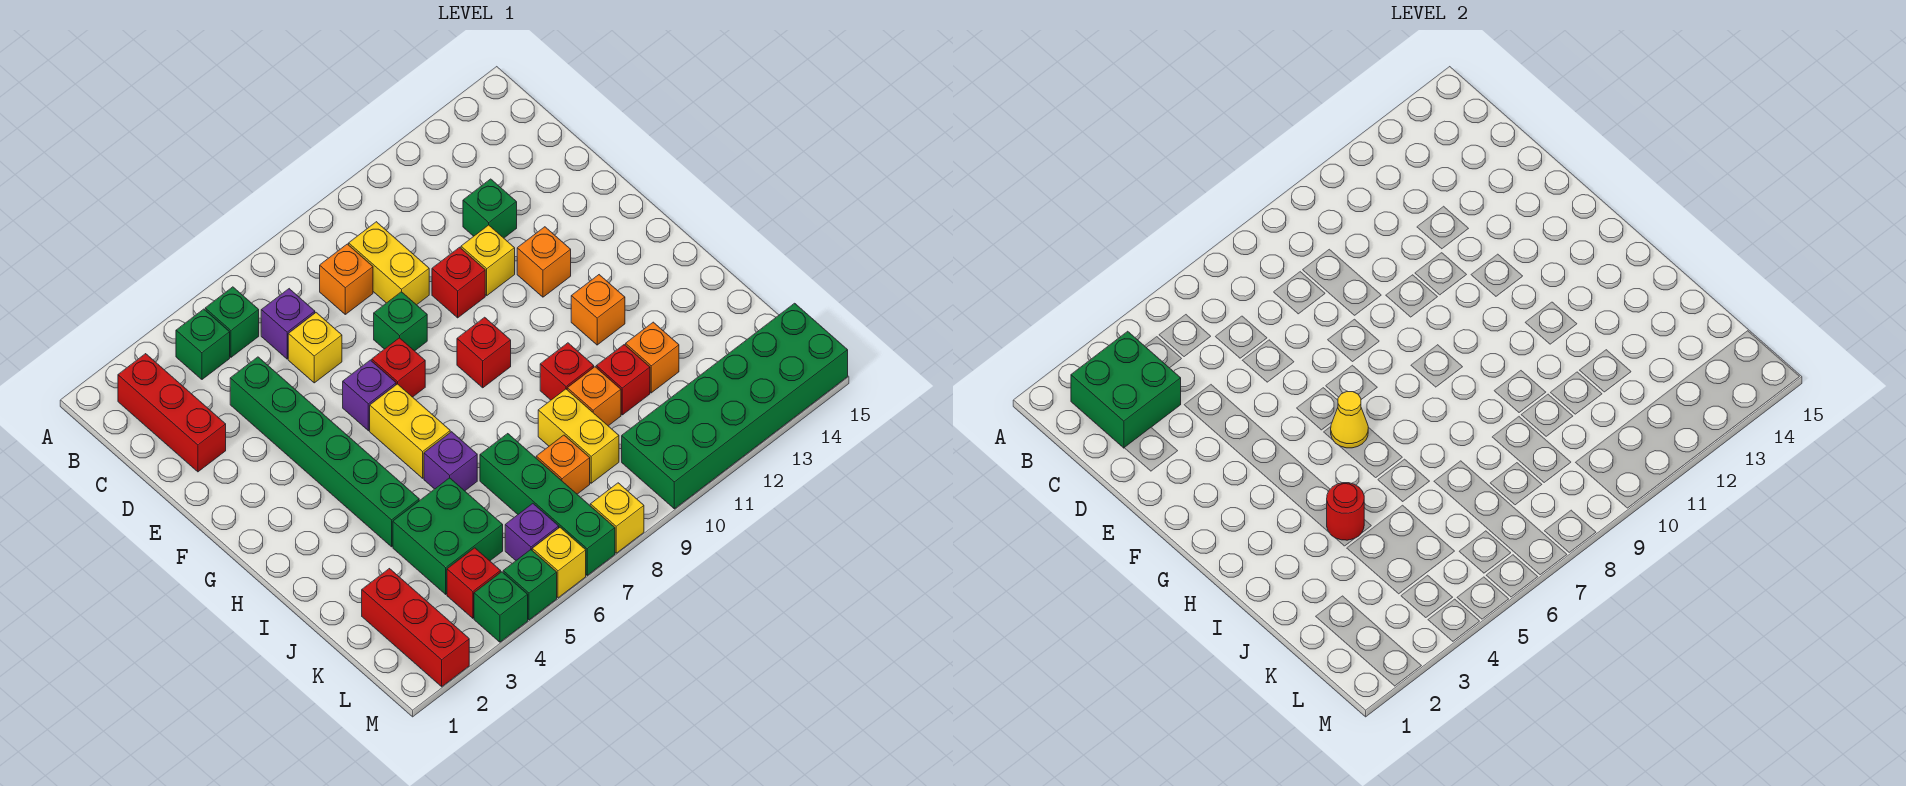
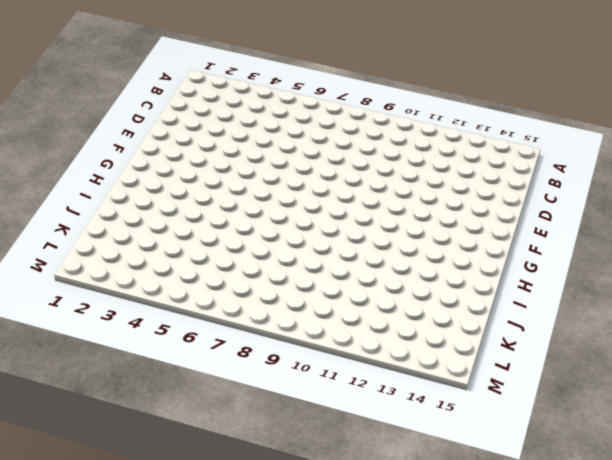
none -> red 1x3 brick [118,354,226,472]
none -> green 1x1 brick [176,309,230,379]
none -> green 1x1 brick [205,287,259,357]
none -> purple 1x1 brick [261,289,315,359]

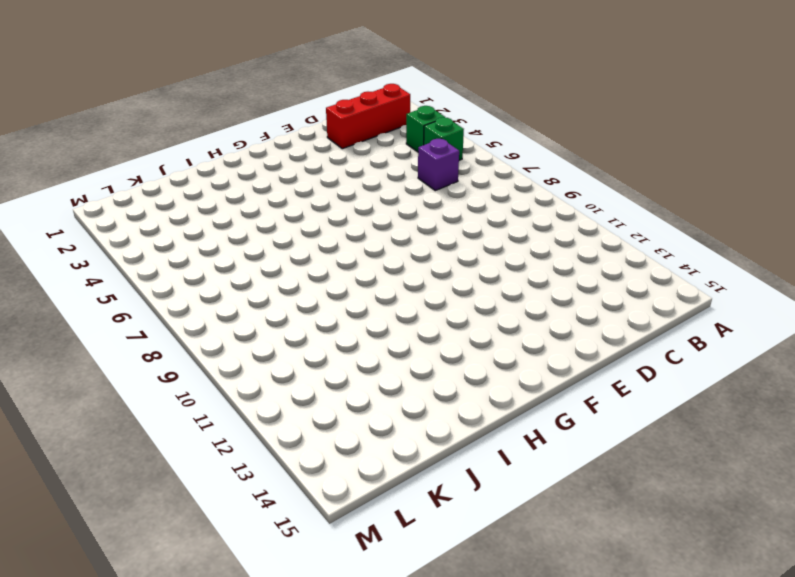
none -> orange 1x1 brick [320,244,373,314]
none -> yellow 1x2 brick [349,222,429,305]
none -> green 1x6 brick [230,357,419,547]
none -> yellow 1x1 brick [288,313,342,383]

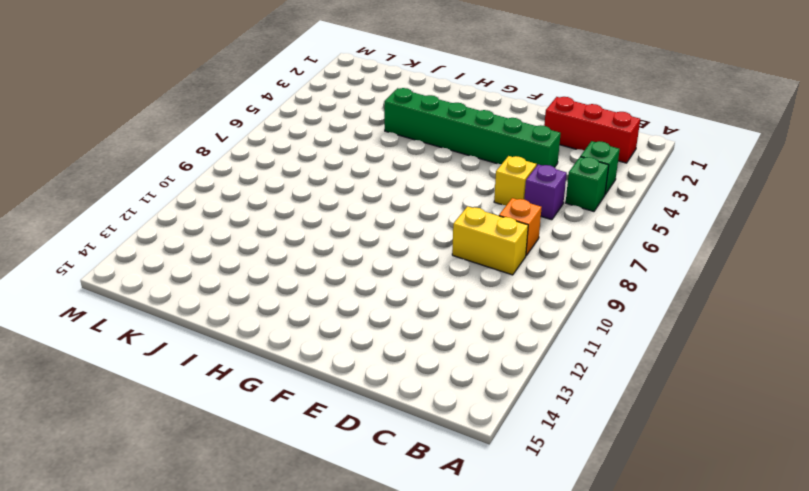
none -> green 1x1 brick [463,179,517,238]
none -> green 1x1 brick [374,292,427,351]
none -> red 1x1 brick [432,247,485,318]
none -> yellow 1x1 brick [461,225,515,295]

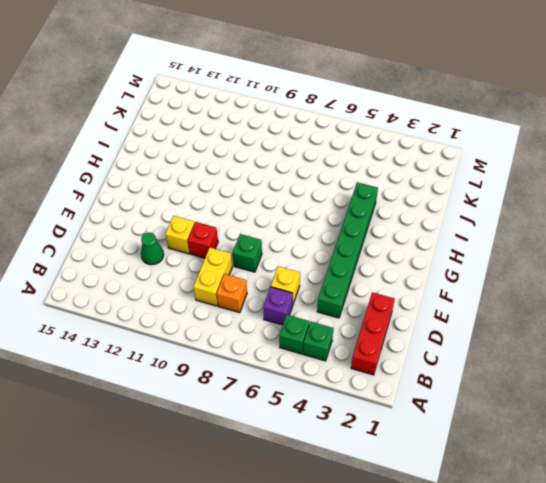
green 1x1 cone [141,233,164,265] -> green 1x1 brick [463,179,517,238]
none -> purple 1x1 brick [343,360,396,431]
none -> red 1x1 brick [372,338,425,397]
none -> orange 1x1 brick [517,227,571,297]
none -> yellow 1x2 brick [370,384,450,478]

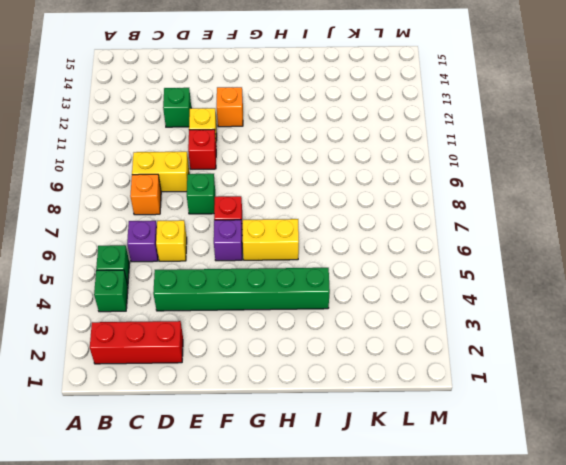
none -> red 1x1 brick [457,317,511,388]
none -> orange 1x1 brick [571,275,625,345]
none -> purple 1x1 brick [424,432,477,491]
none -> red 1x1 brick [540,343,594,400]

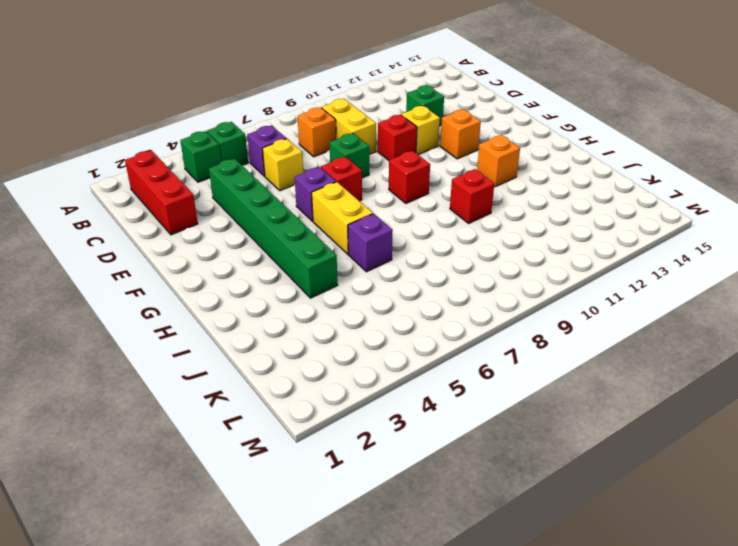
none -> green 2x2 brick [393,478,503,594]
none -> green 1x4 brick [480,434,615,575]
none -> yellow 1x2 brick [538,389,619,483]
none -> orange 1x1 brick [567,367,621,426]

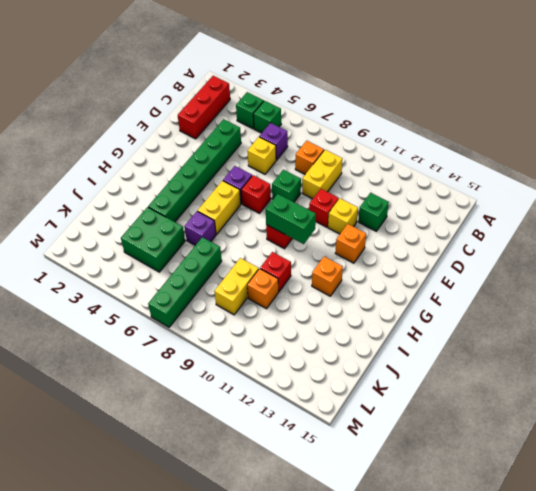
green 1x2 brick [266,194,316,244] -> none
none -> red 1x1 brick [596,345,650,415]
none -> orange 1x1 brick [626,322,679,393]
none -> red 1x3 brick [362,569,469,687]
none -> orange 1x1 brick [536,435,590,494]

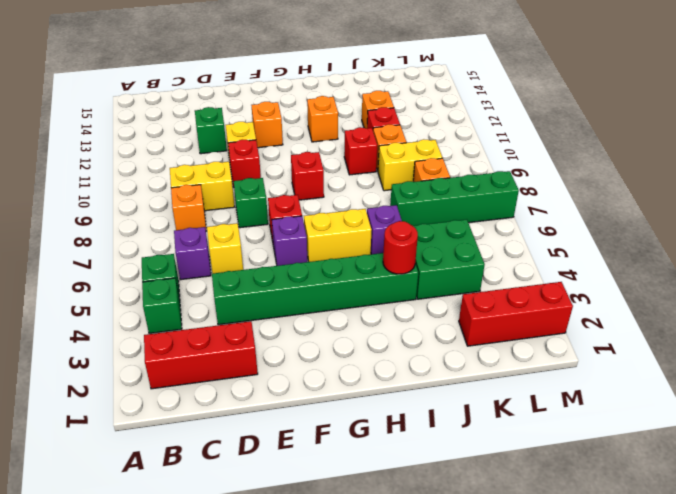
none -> red 1x1 brick [447,548,501,618]
none -> purple 1x1 brick [505,504,559,560]
none -> green 2x6 brick [622,303,848,509]
none -> green 1x1 brick [474,572,528,642]

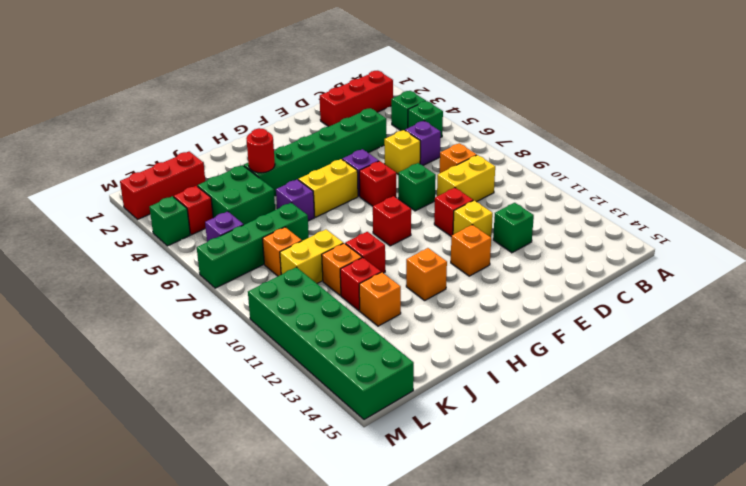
none -> green 1x1 brick [503,550,557,620]
none -> yellow 1x1 brick [532,528,586,598]
none -> yellow 1x1 brick [590,483,644,553]
none -> green 2x2 brick [1071,331,1181,448]

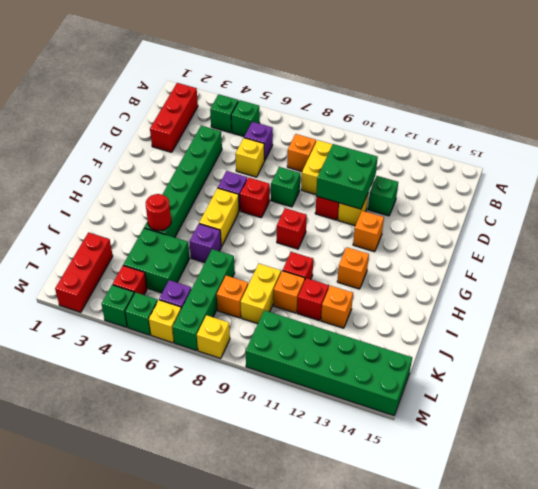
green 2x2 brick [316,144,378,209] -> green 2x2 brick moved to [1071,331,1181,448]
none -> yellow 1x1 cone [1331,391,1368,448]

